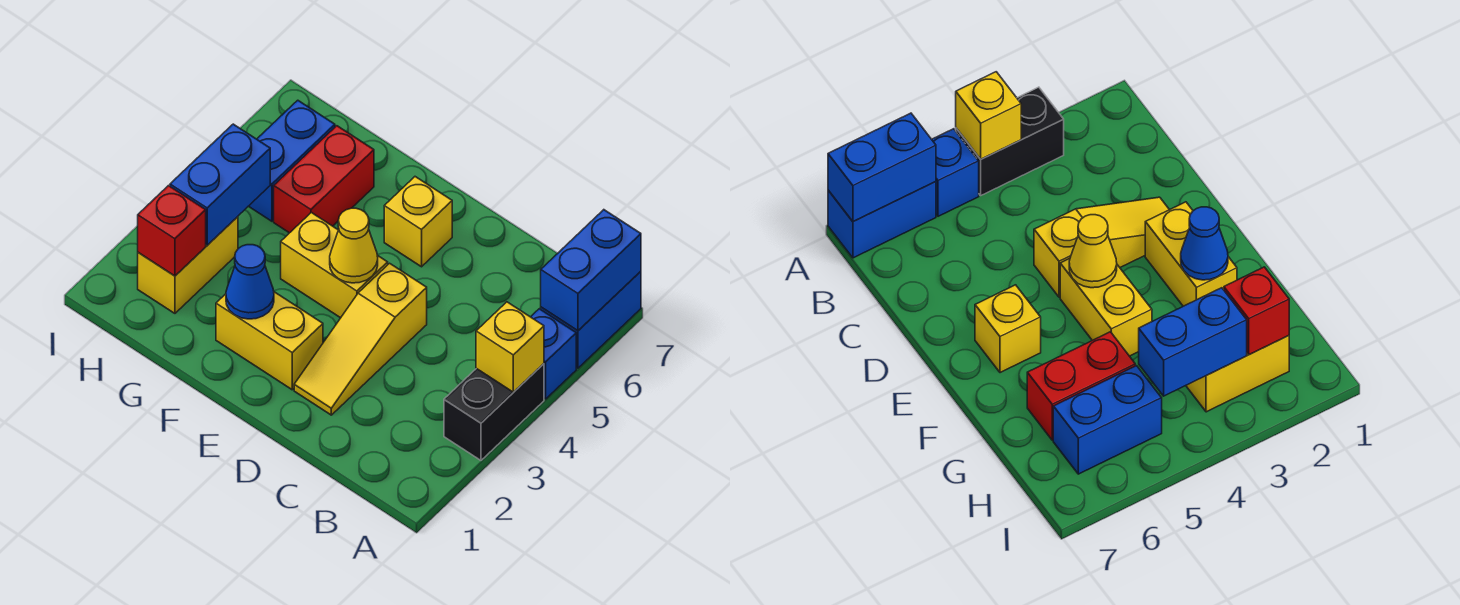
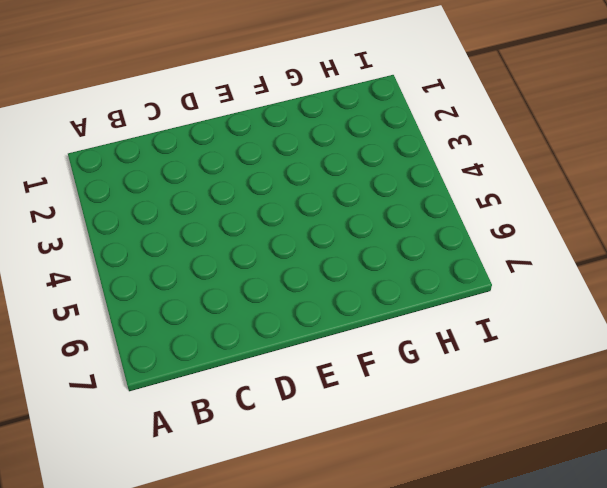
none -> black 1x2 brick [444,364,544,460]
none -> blue 1x1 brick [531,309,576,399]
none -> blue 1x2 brick [541,271,641,368]

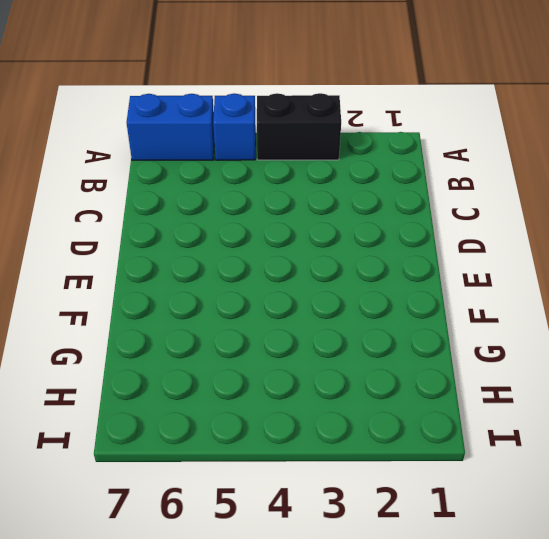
none -> yellow 1x3 slope [294,263,427,415]
none -> yellow 1x2 brick [216,292,323,390]
none -> yellow 1x2 brick [281,213,388,318]

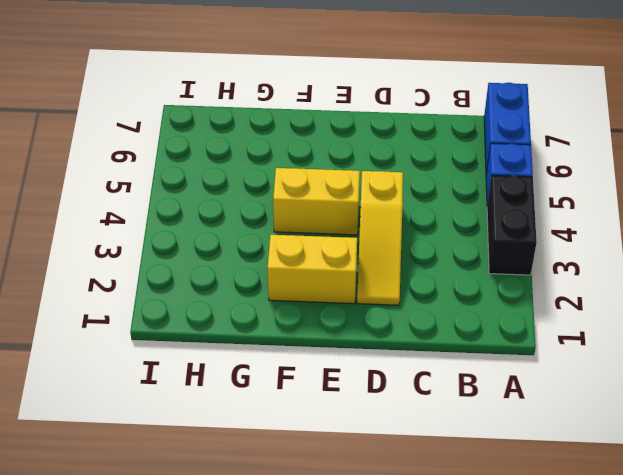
none -> yellow 1x1 brick [384,177,452,267]
none -> red 1x2 brick [274,126,374,233]
none -> yellow 1x2 brick [138,217,238,313]

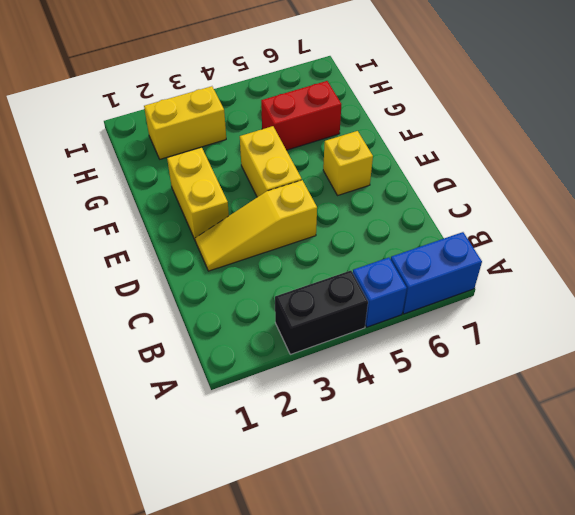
none -> blue 1x2 brick [249,100,335,221]
none -> yellow 1x1 brick [476,302,544,392]
none -> blue 1x2 brick [541,210,641,331]

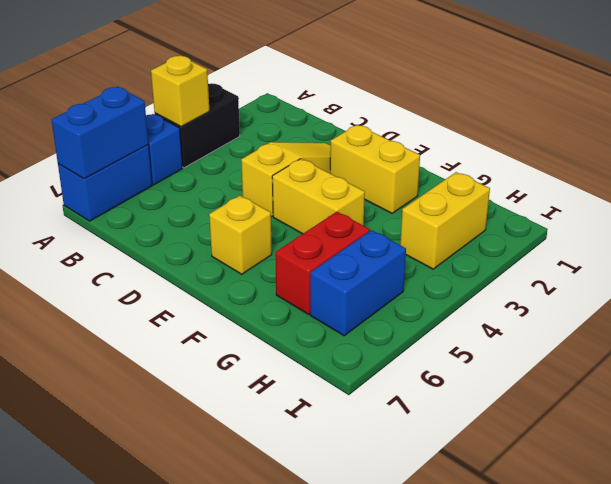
none -> yellow 1x1 cone [330,208,378,283]
none -> blue 1x1 cone [226,245,274,319]
none -> red 1x1 brick [138,186,206,276]

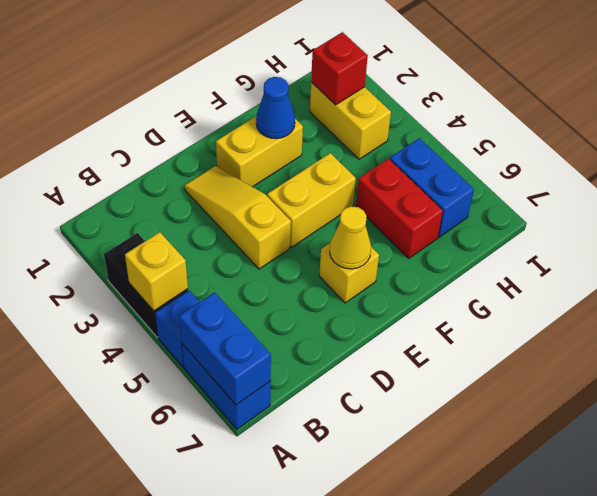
yellow 1x1 cone [330,206,371,269] -> yellow 1x1 cone moved to [330,208,378,283]
none -> blue 1x2 brick [170,124,270,245]

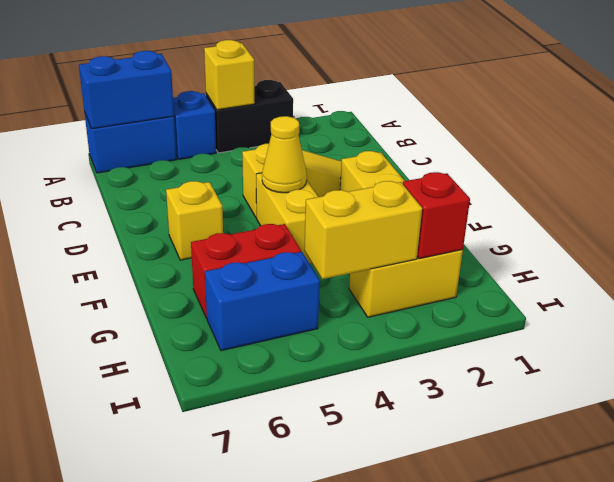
yellow 1x2 brick [304,181,422,279] -> blue 1x2 brick [170,124,270,245]
none -> blue 1x1 cone [226,245,274,319]

